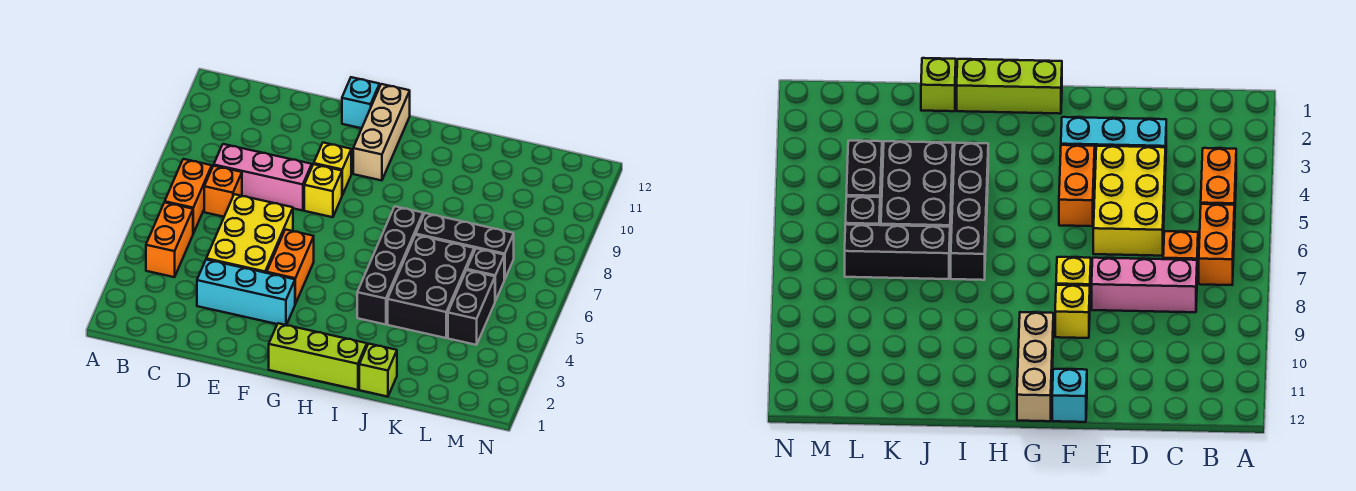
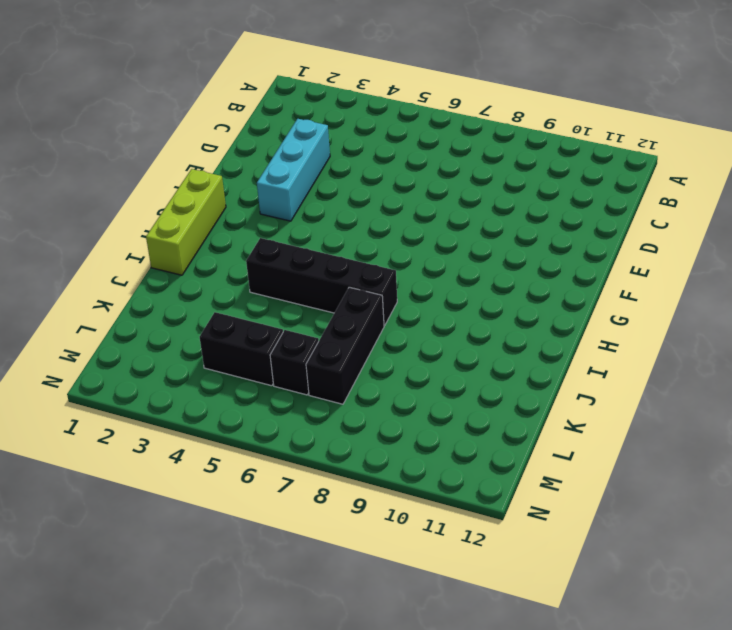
none -> orange 1x2 brick [146,202,193,277]
none -> orange 1x2 brick [165,159,212,233]
none -> orange 1x1 brick [204,166,242,217]

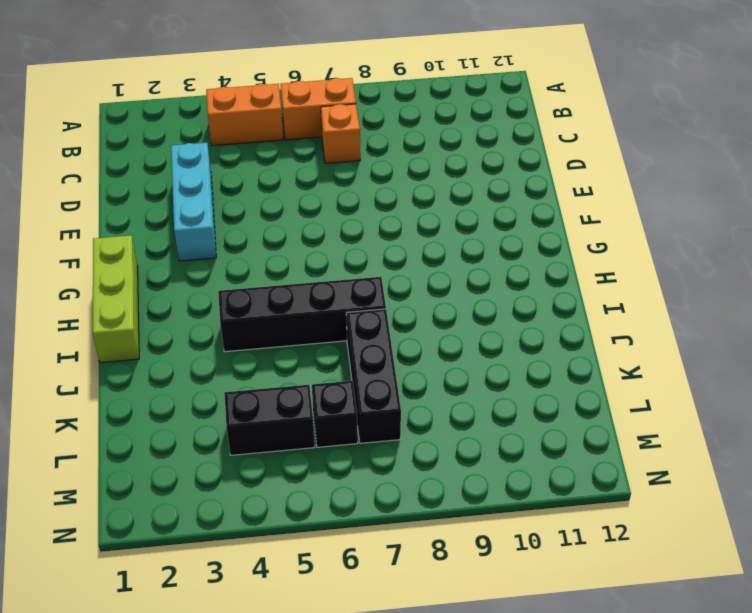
none -> pink 1x3 brick [214,144,312,211]
none -> yellow 2x3 brick [206,194,293,273]
none -> orange 1x2 brick [267,230,314,304]

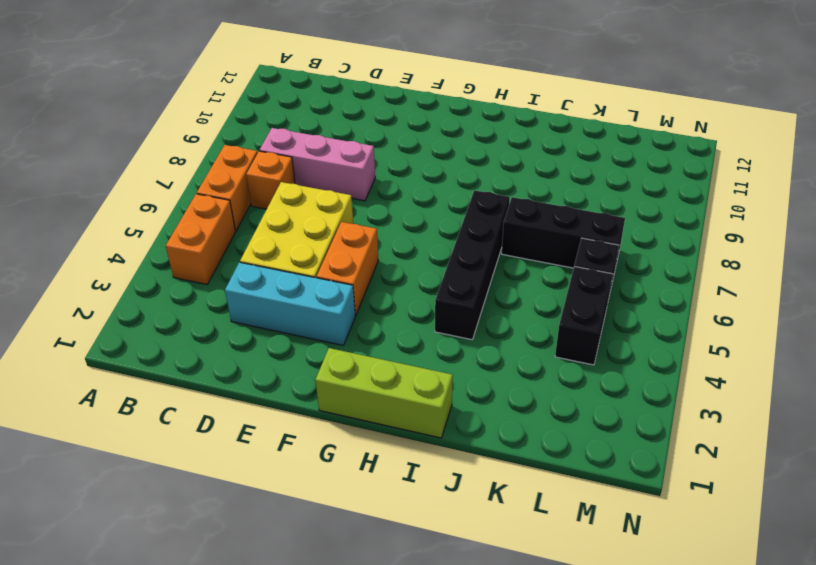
none -> yellow 1x1 brick [304,164,342,217]
none -> yellow 1x1 brick [314,143,351,195]
none -> cyan 1x1 brick [342,77,380,128]

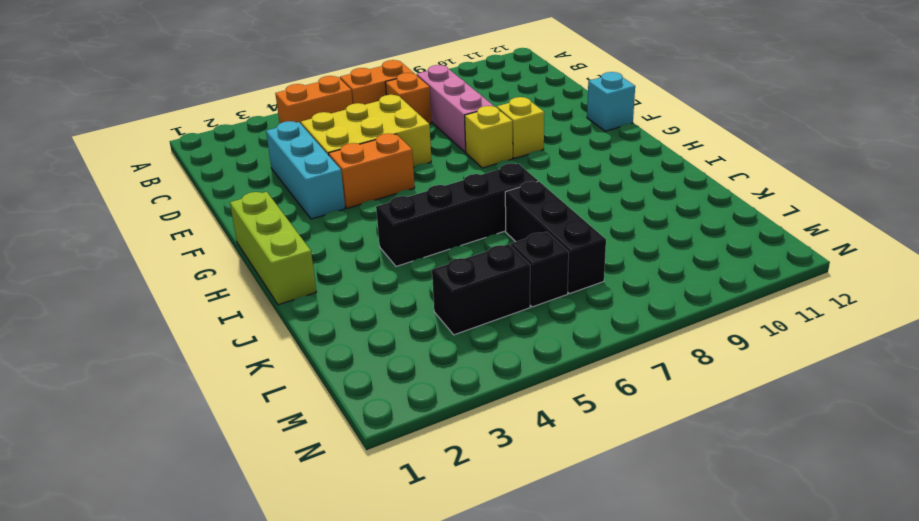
none -> tan 1x3 brick [353,84,410,181]
none -> lime 1x1 brick [359,344,397,397]
none -> black 2x3 brick [388,235,474,338]

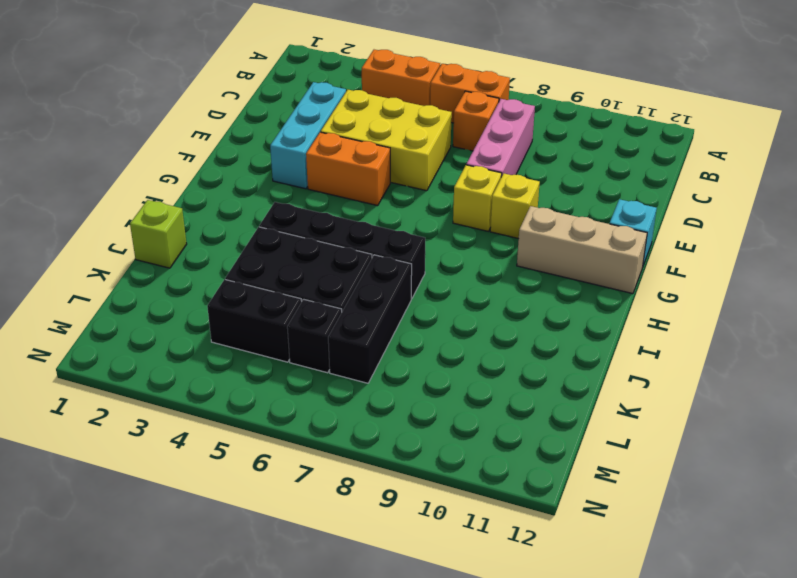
none -> lime 1x3 brick [269,323,367,390]

